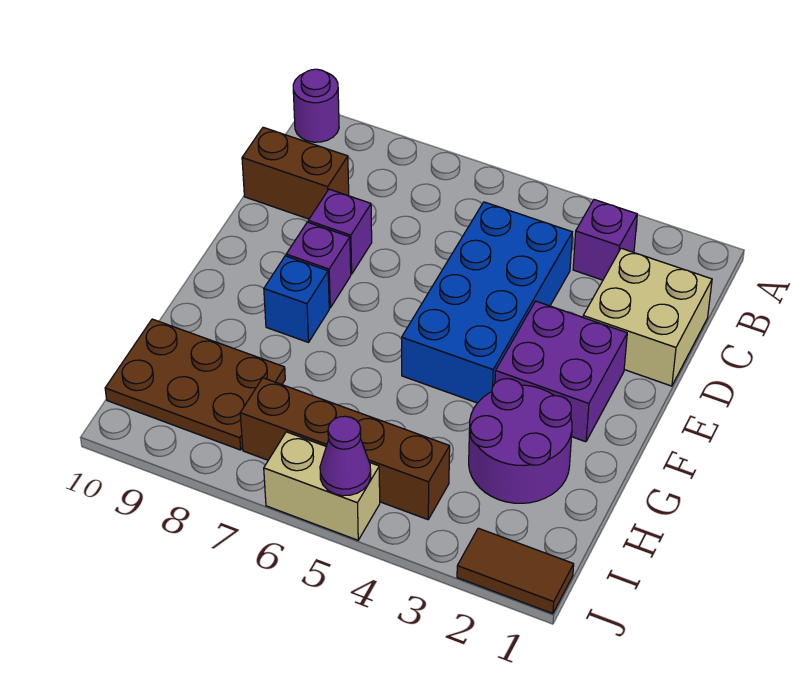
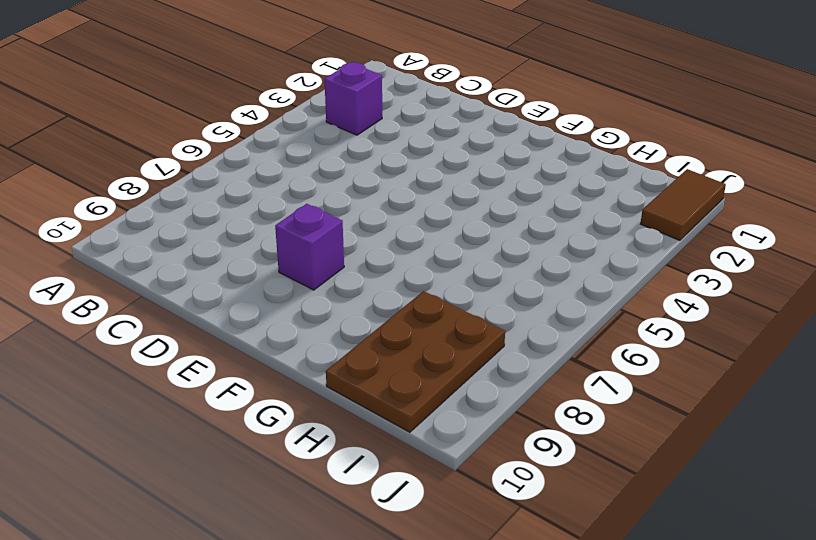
none -> purple 1x1 round brick [293,69,339,142]
none -> tan 2x2 brick [583,248,712,386]
none -> blue 2x4 brick [402,202,572,403]

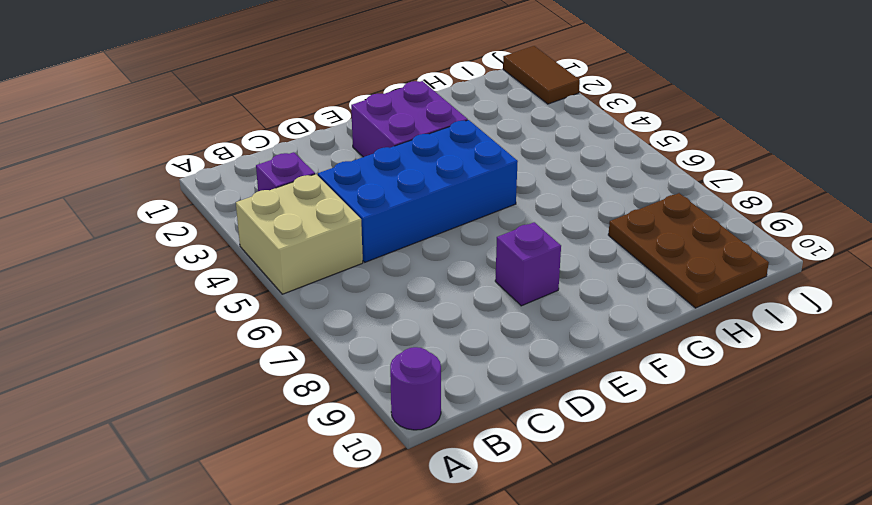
tan 2x2 brick [236,174,363,294] -> tan 2x2 brick moved to [583,248,712,386]
none -> brown 1x2 brick [242,127,349,219]
none -> purple 1x1 brick [308,189,372,274]
none -> blue 1x1 brick [264,256,329,342]

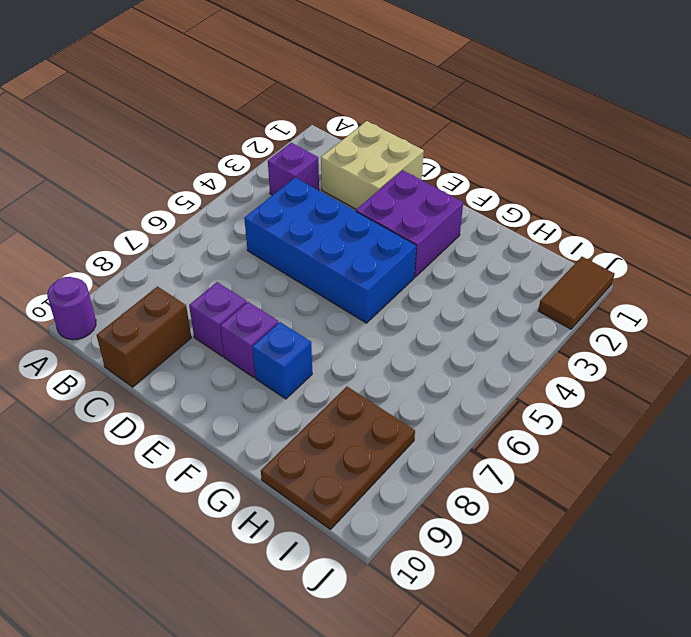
none -> purple 2x2 round brick [469,379,572,503]
none -> brown 1x4 brick [240,378,450,520]
none -> tan 1x2 brick [264,432,380,540]

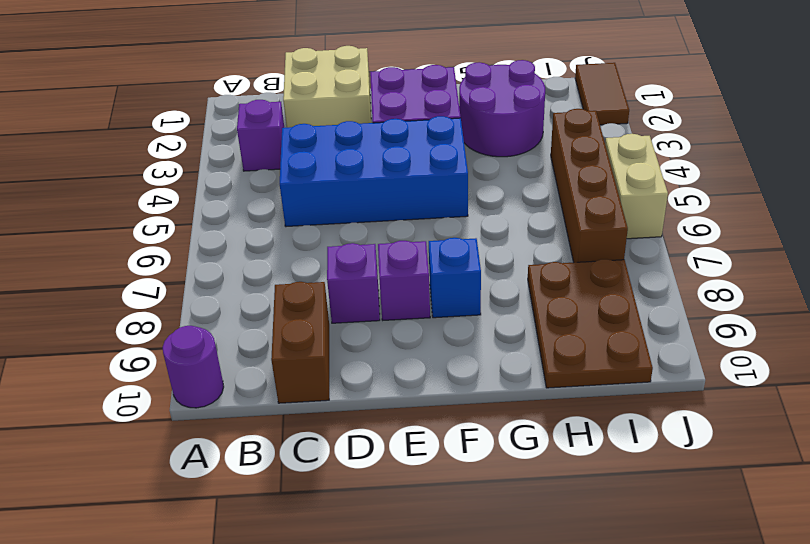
none -> purple 1x1 cone [320,416,371,496]

